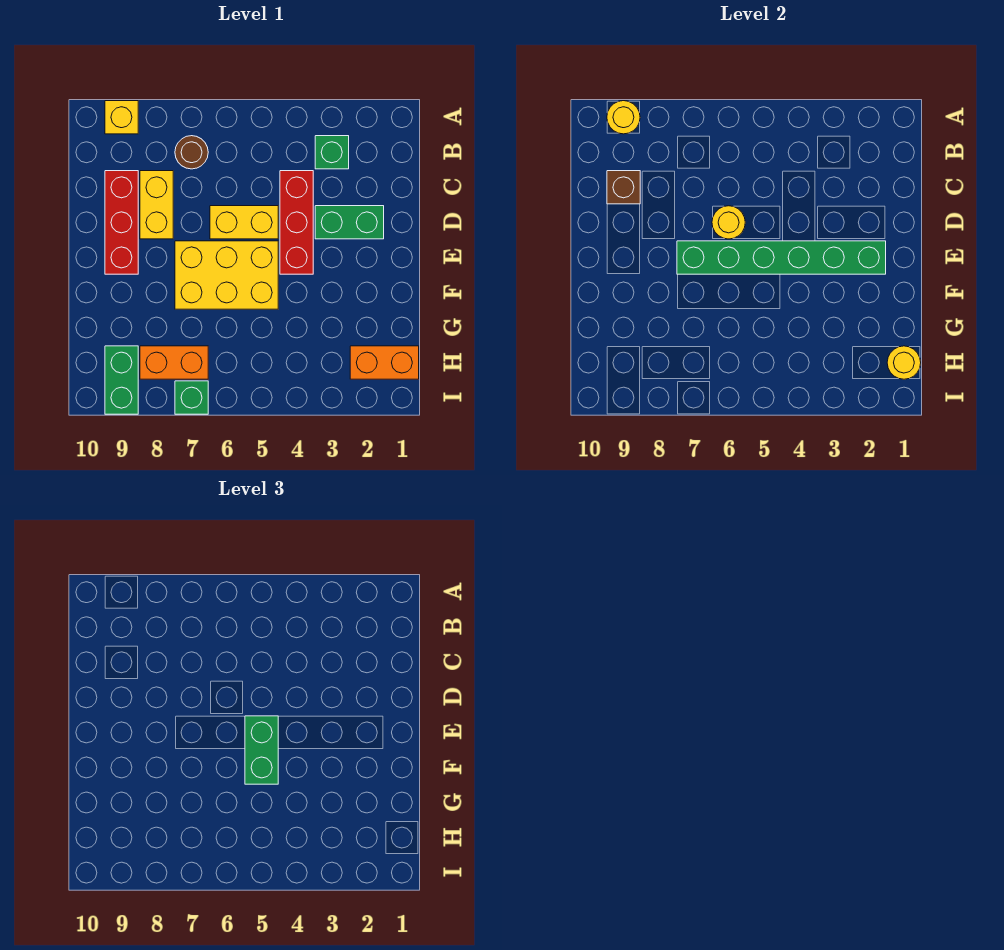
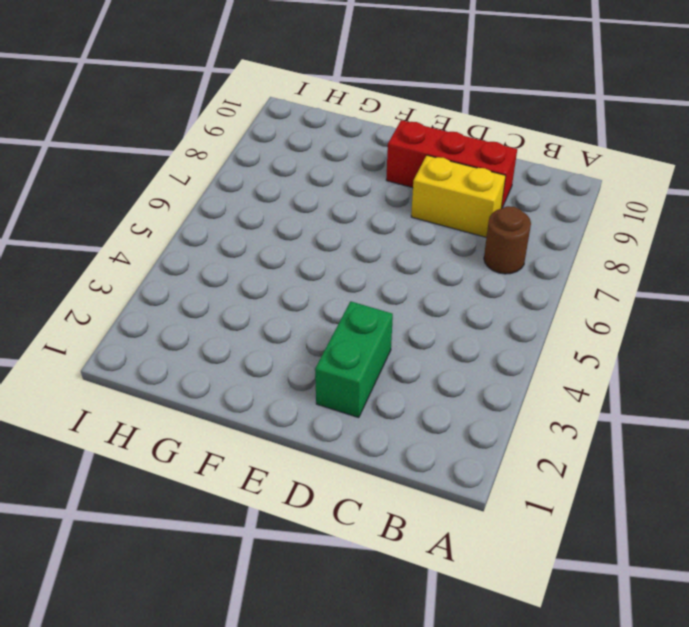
none -> yellow 1x1 brick [105,101,138,134]
none -> green 1x1 brick [315,136,349,169]
none -> red 1x3 brick [280,171,313,274]

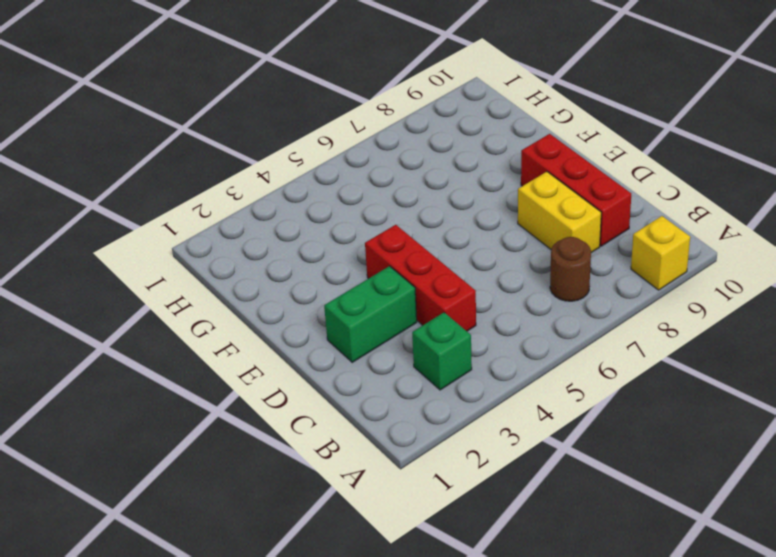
none -> yellow 1x2 brick [210,206,278,239]
none -> yellow 2x3 brick [175,241,278,309]
none -> orange 1x2 brick [350,346,419,379]

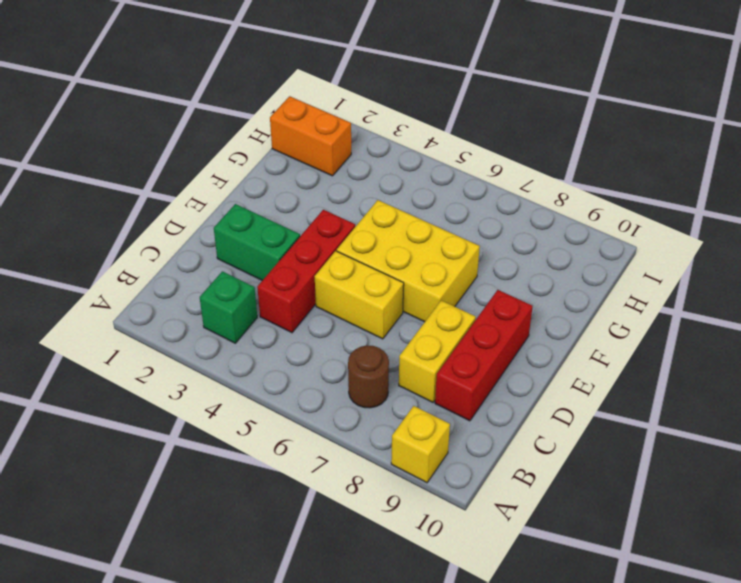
none -> orange 1x2 brick [140,346,208,379]
none -> green 1x2 brick [105,346,138,414]
none -> green 1x1 brick [175,381,208,414]

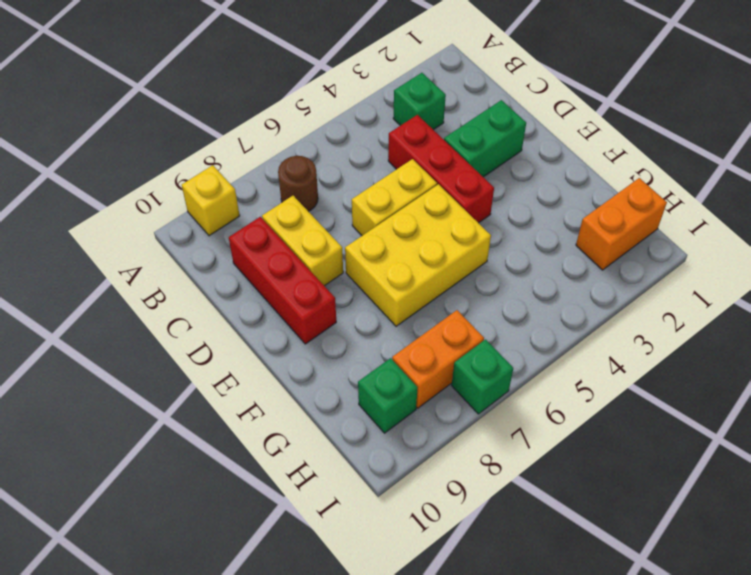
green 1x1 brick [358,358,418,433] -> green 1x2 brick [105,346,138,414]
none -> yellow 1x1 round brick [607,101,640,134]
none -> brown 1x1 brick [607,171,640,204]
none -> yellow 1x1 round brick [712,206,745,239]

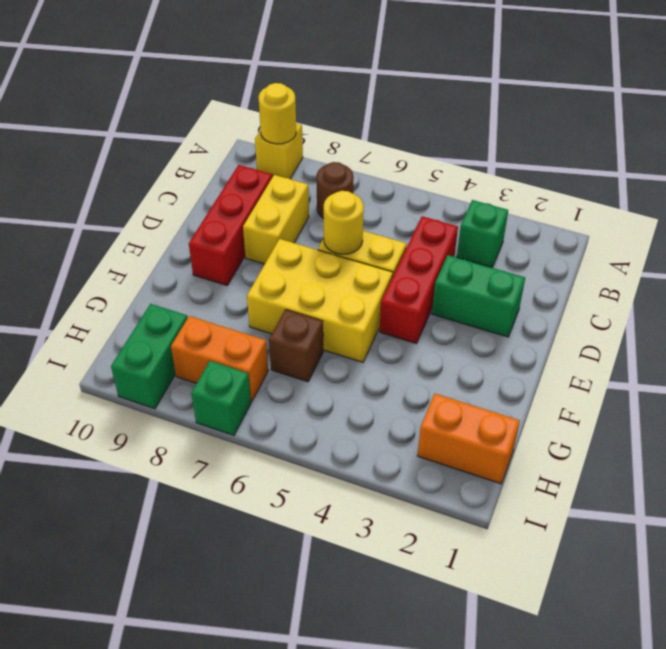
brown 1x1 brick [269,309,323,382] -> brown 1x1 brick moved to [607,171,640,204]
none -> green 1x6 brick [677,241,886,274]
none -> yellow 1x1 round brick [887,346,921,379]
none -> green 1x2 brick [245,716,278,784]

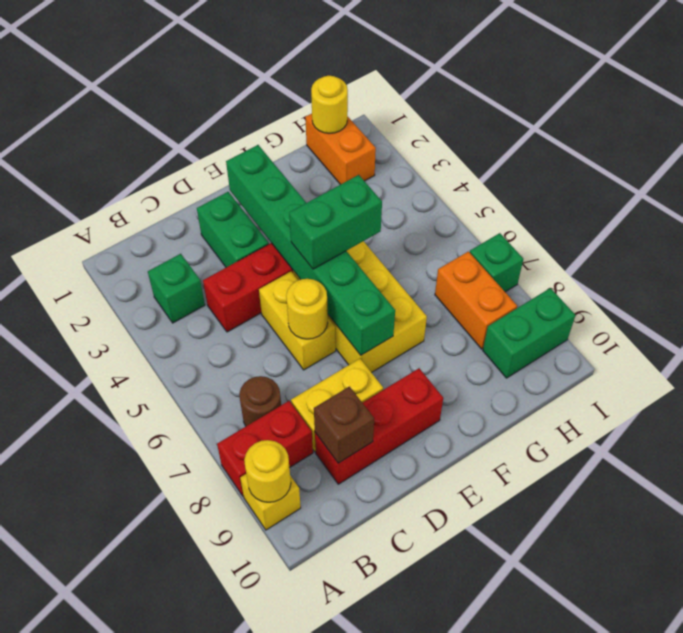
red 1x2 brick [217,401,313,496] -> none

